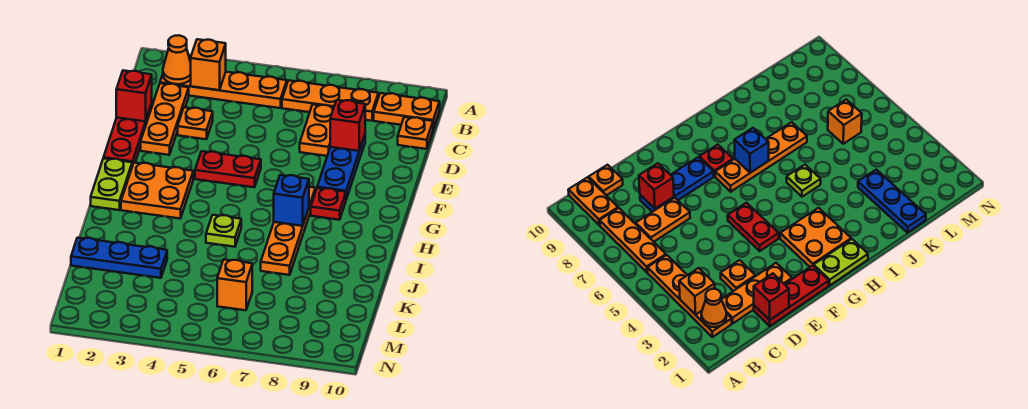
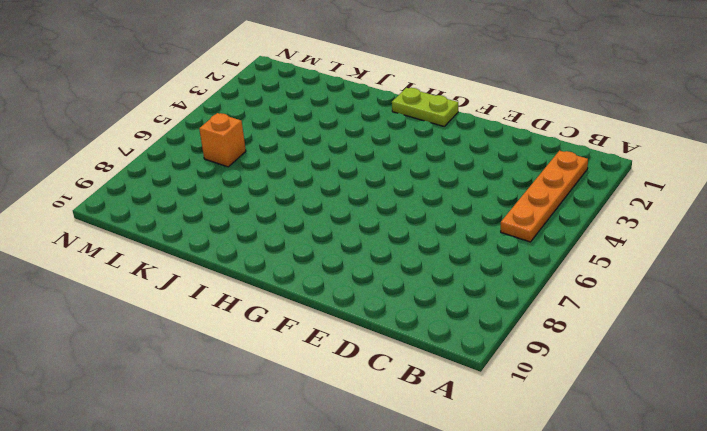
none -> orange 1x3 plate [282,80,378,121]
none -> orange 1x2 plate [374,93,440,128]
none -> orange 1x3 plate [141,83,189,155]

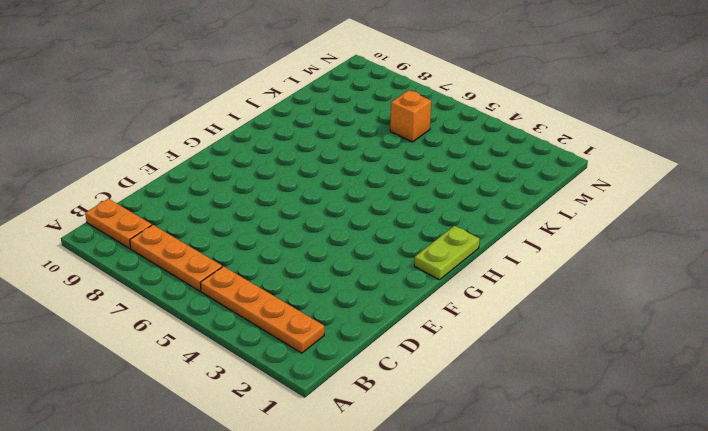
none -> orange 1x3 plate [141,83,189,155]
none -> orange 1x2 plate [300,105,334,156]
none -> orange 1x1 plate [398,117,433,149]

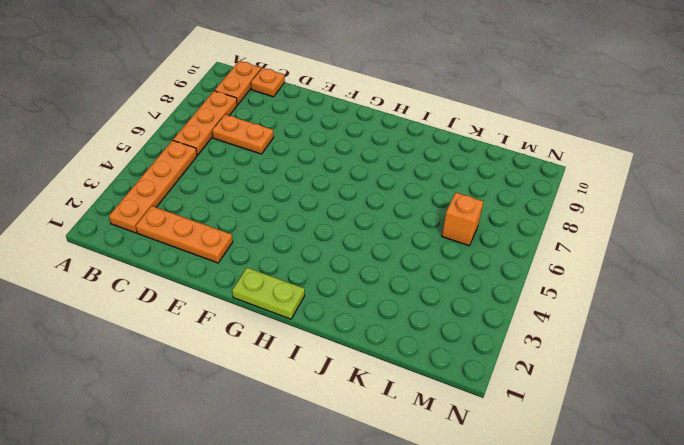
none -> red 1x3 plate [103,104,152,166]
none -> orange 1x1 plate [178,107,213,139]
none -> blue 1x3 plate [317,135,365,199]

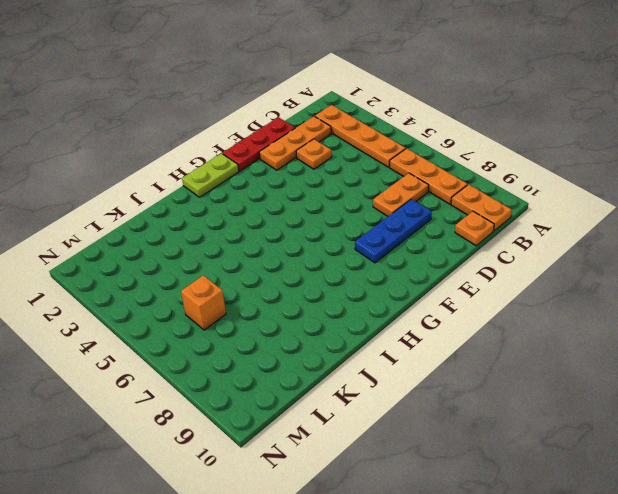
none -> red 1x2 plate [195,151,261,187]
none -> orange 2x2 plate [121,163,193,218]
none -> orange 1x4 plate [261,187,315,275]

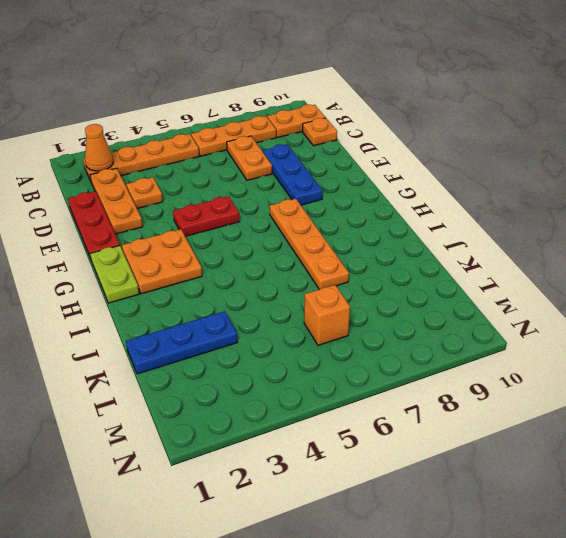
none -> red 1x1 plate [311,188,346,220]
none -> lime 1x1 plate [206,215,241,247]
none -> orange 1x1 brick [191,39,226,90]

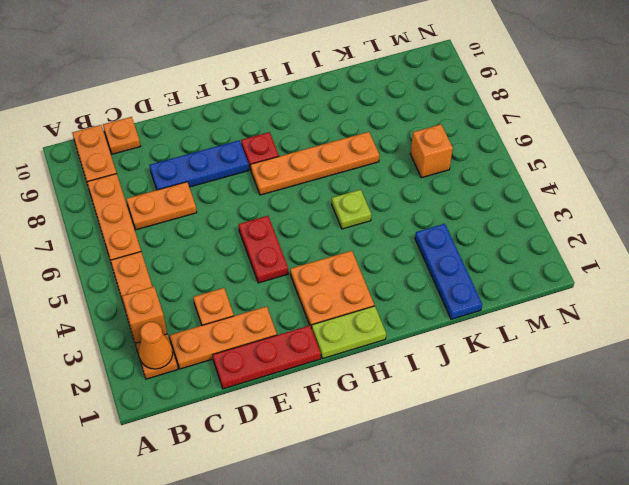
none -> red 1x1 brick [116,71,152,121]
none -> red 1x1 brick [330,100,365,151]
none -> blue 1x1 brick [274,175,309,226]

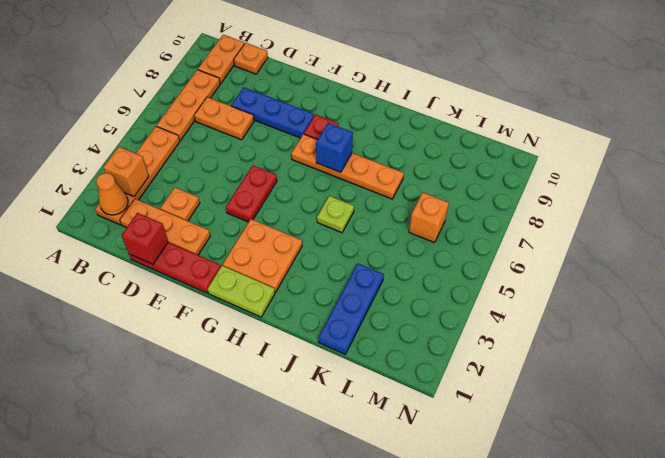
none -> red 1x1 brick [330,100,365,151]

